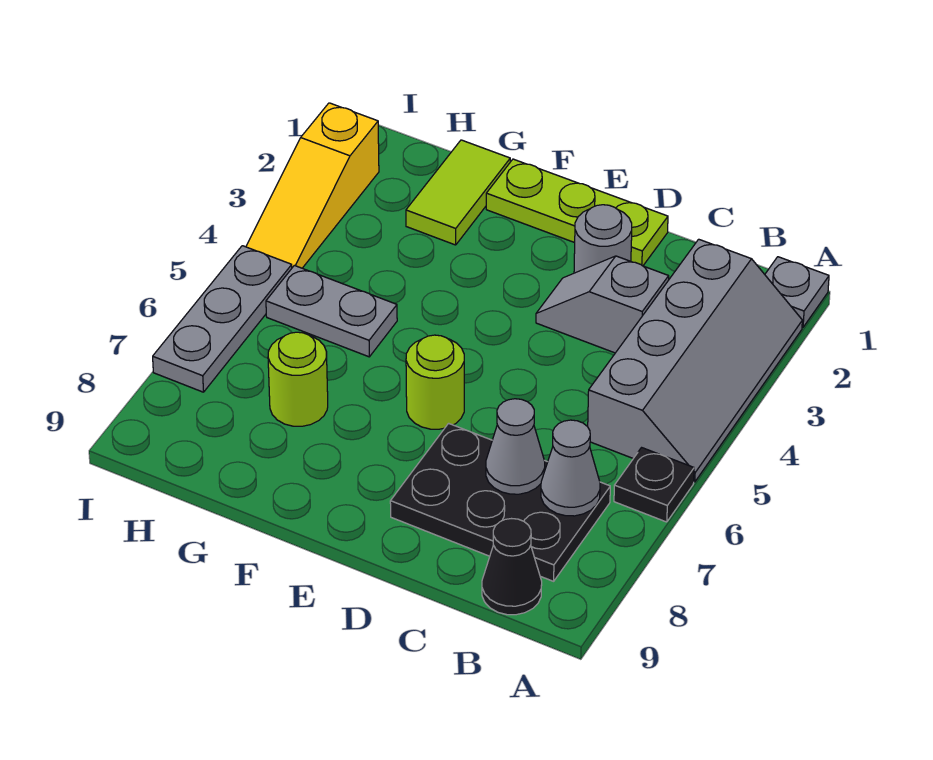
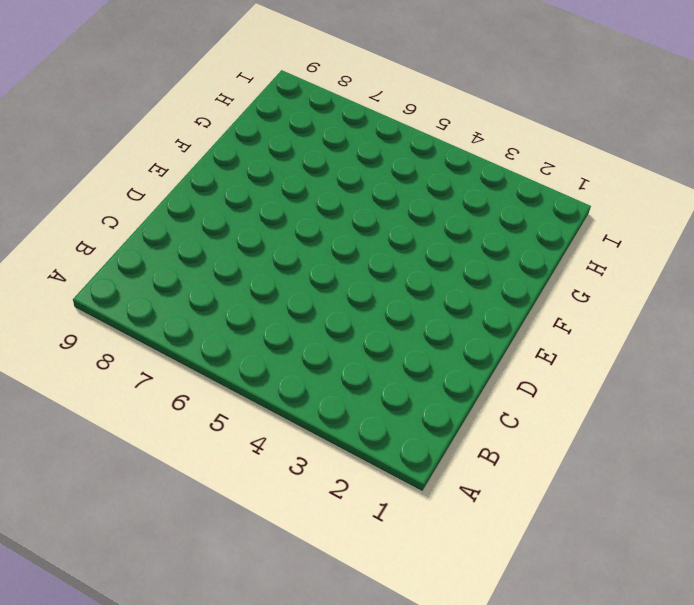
none -> grey 1x1 plate [765,257,829,327]
none -> grey 2x4 slope [588,239,802,482]
none -> black 1x1 plate [614,448,694,522]

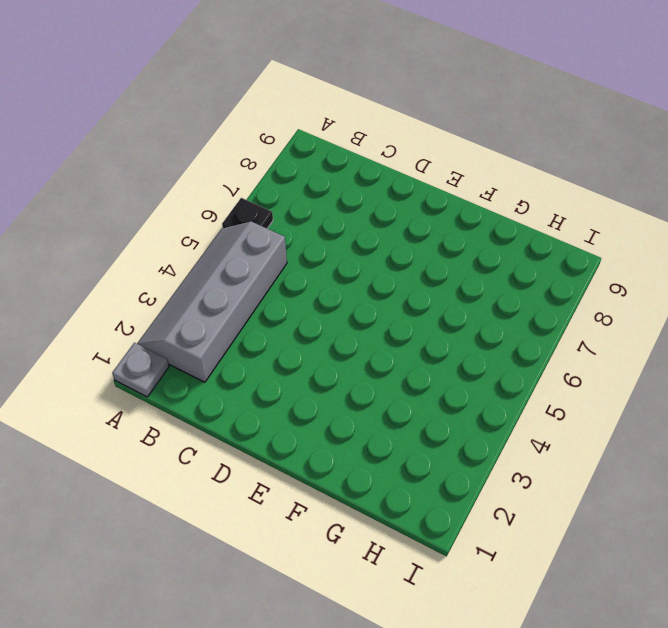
none -> black 2x3 plate [390,423,610,581]
none -> black 1x1 cone [482,519,542,615]
none -> grey 1x2 slope [536,256,669,353]

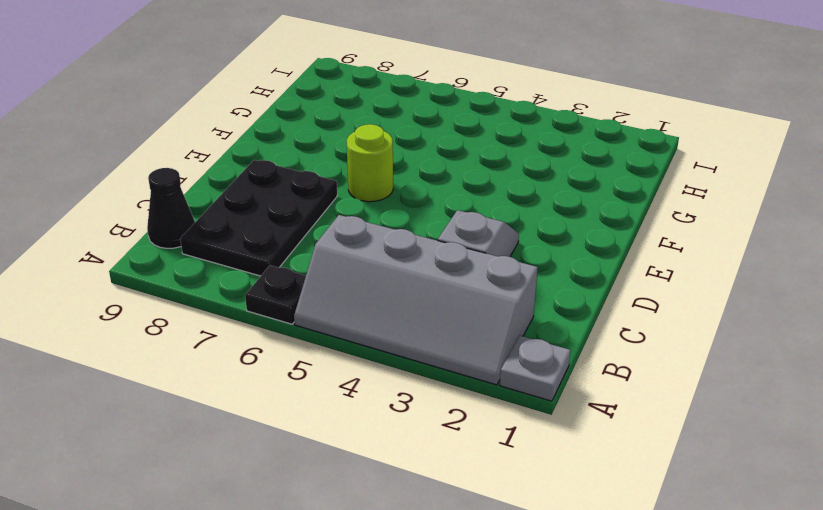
none -> lime 1x3 plate [486,159,668,266]
none -> grey 1x1 round brick [574,205,632,273]
none -> lime 1x2 tile [406,140,510,245]

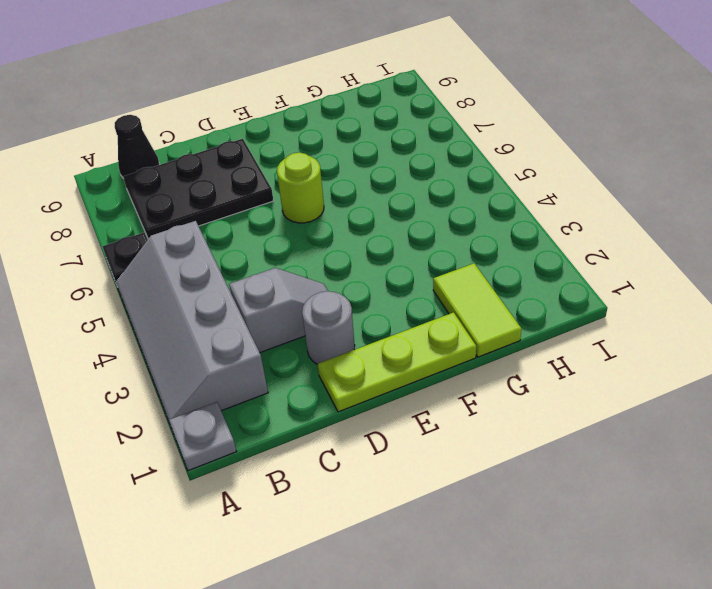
none -> grey 1x2 plate [266,265,397,357]
none -> lime 1x1 round brick [268,332,328,426]
none -> yellow 1x3 slope [246,103,379,268]

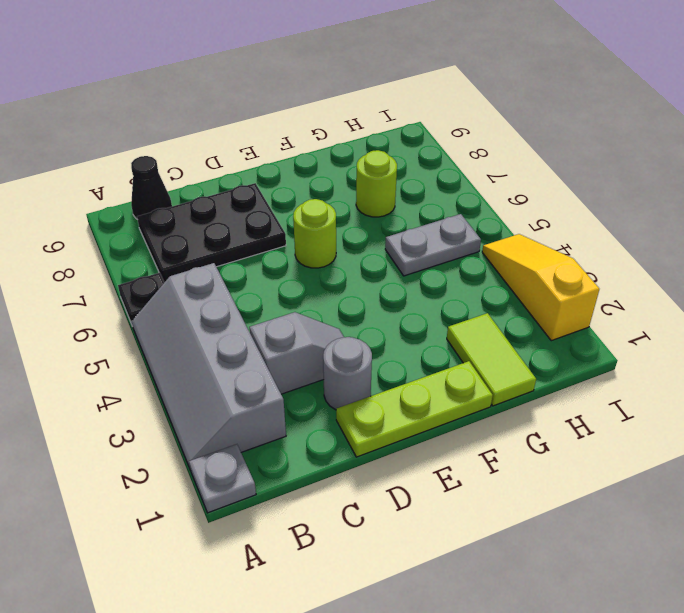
none -> grey 1x3 plate [153,246,292,392]
none -> grey 1x1 cone [541,420,600,516]
none -> grey 1x1 cone [486,399,545,494]

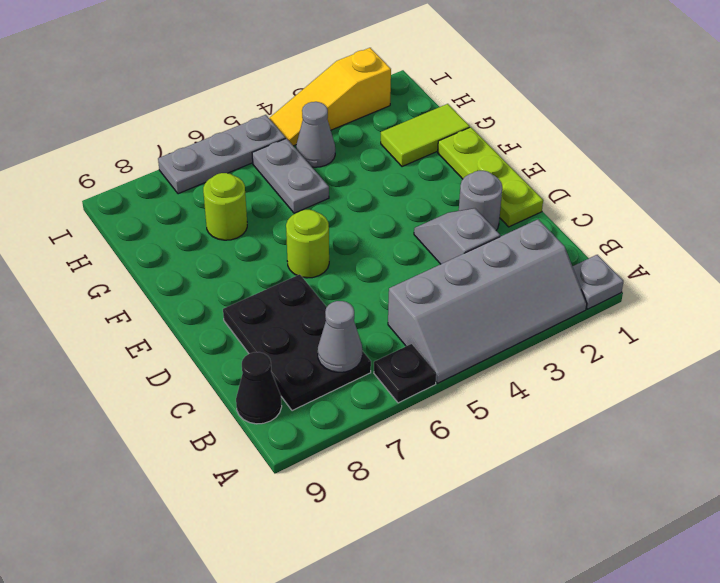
grey 1x1 cone [296,102,335,167] -> grey 1x1 cone moved to [486,399,545,494]

